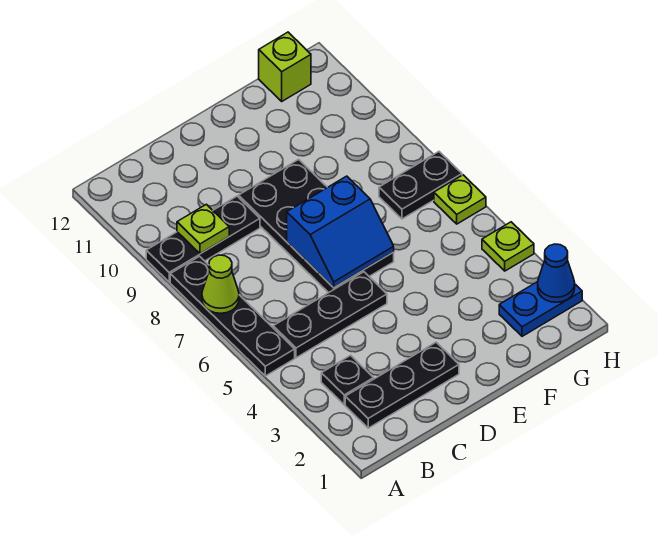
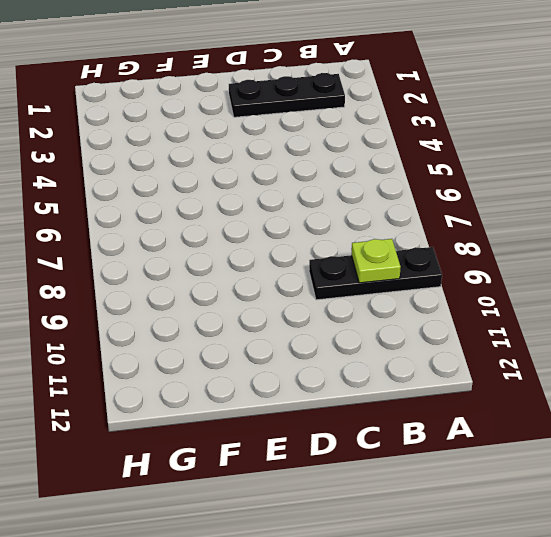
none -> black 1x4 plate [170,256,295,376]
none -> black 1x1 plate [321,355,374,405]
none -> black 1x3 plate [273,272,387,358]

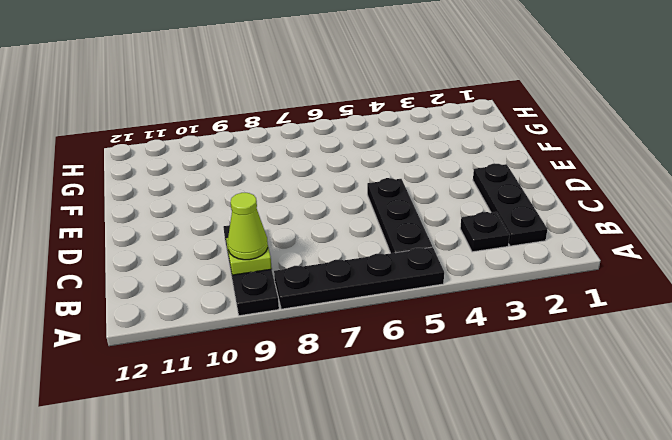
lime 1x1 cone [228,193,268,260] -> lime 1x1 cone moved to [202,255,239,313]
none -> black 2x4 plate [239,159,394,293]
none -> blue 1x2 plate [499,282,582,336]
none -> black 1x2 plate [379,152,462,219]

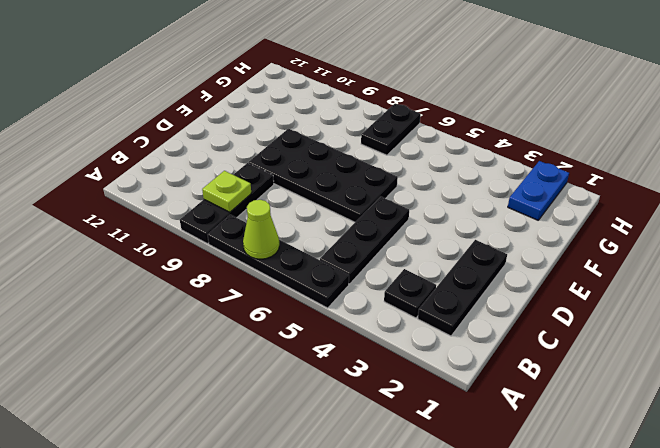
none -> lime 1x1 brick [259,32,311,101]
none -> lime 1x1 plate [482,222,534,271]
none -> lime 1x1 plate [434,175,486,224]

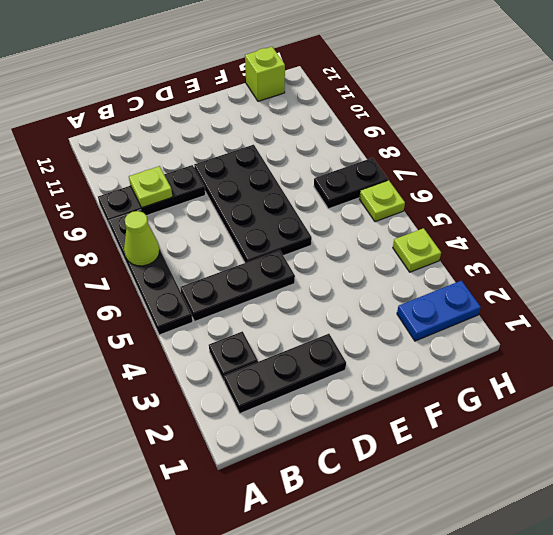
none -> blue 2x2 slope [287,176,394,288]
none -> blue 1x1 cone [538,244,575,302]

